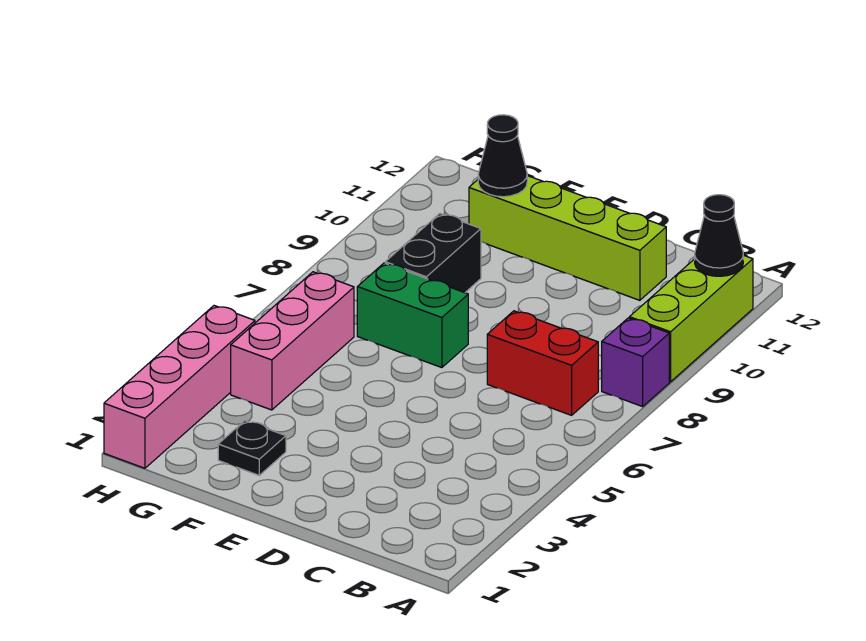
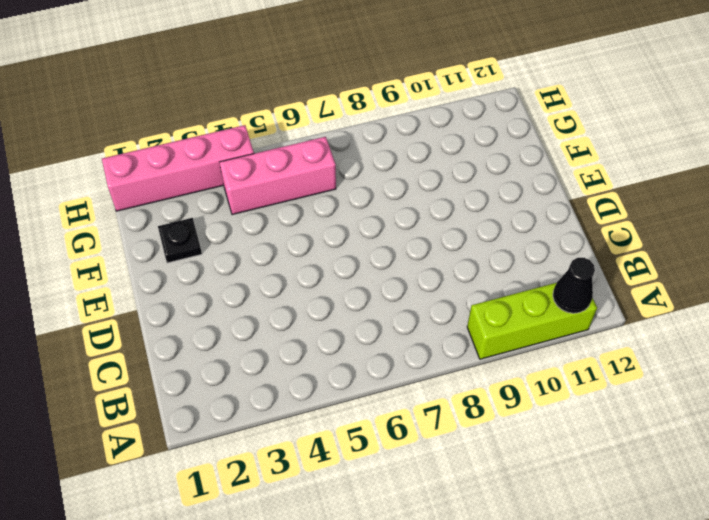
none -> purple 1x1 brick [602,318,669,407]
none -> red 1x2 brick [487,311,598,415]

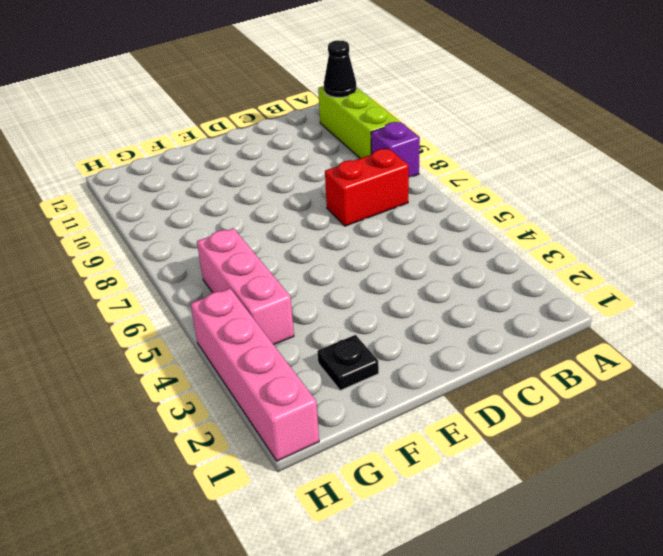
none -> lime 1x4 brick [469,176,666,300]
none -> green 1x2 brick [357,263,468,368]

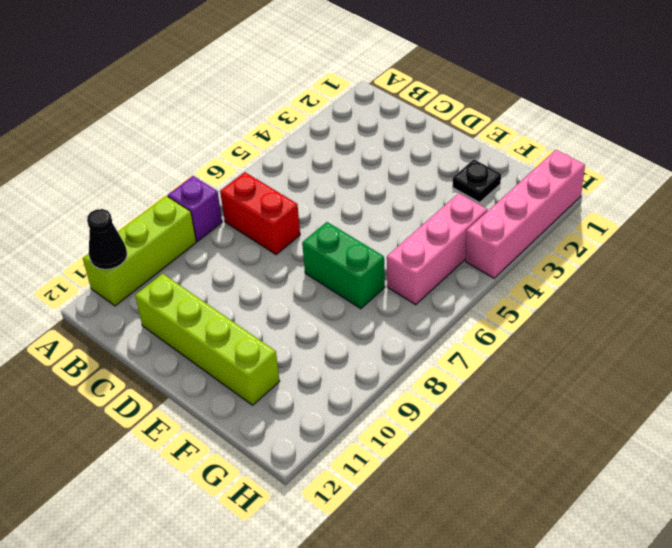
none -> black 1x2 brick [385,214,481,293]
none -> black 1x1 cone [478,115,527,197]

